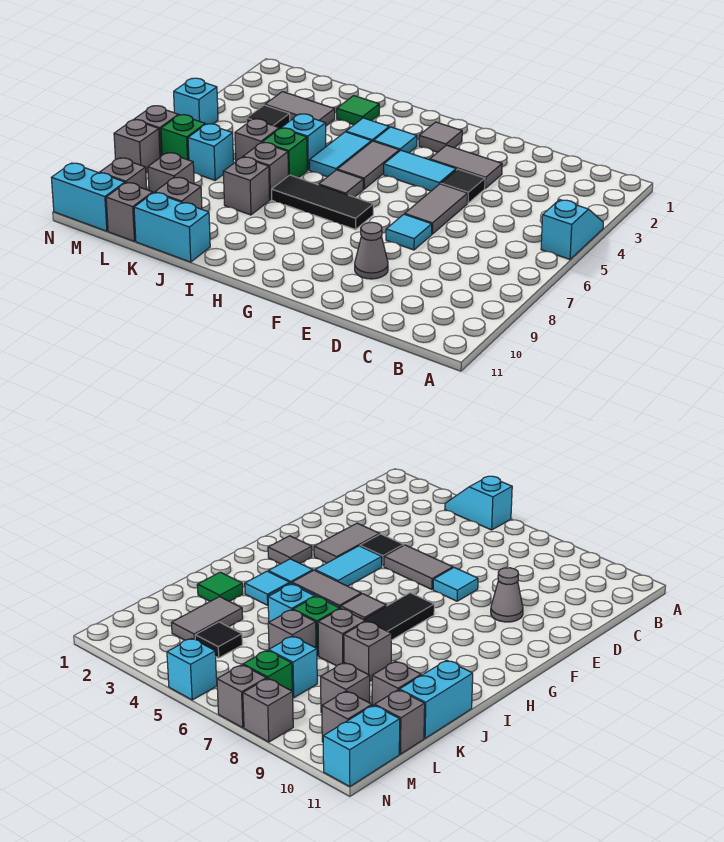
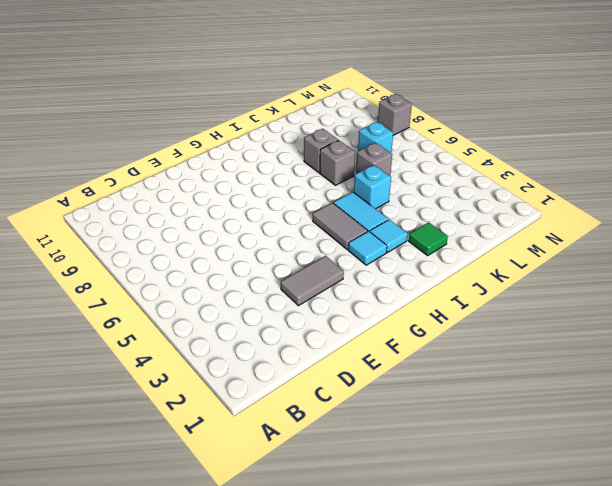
none -> cyan 1x2 slope [541,200,603,259]
none -> black 1x1 tile [441,169,485,203]
none -> grey 1x2 tile [405,184,468,234]
none -> cyan 1x1 tile [386,214,432,250]

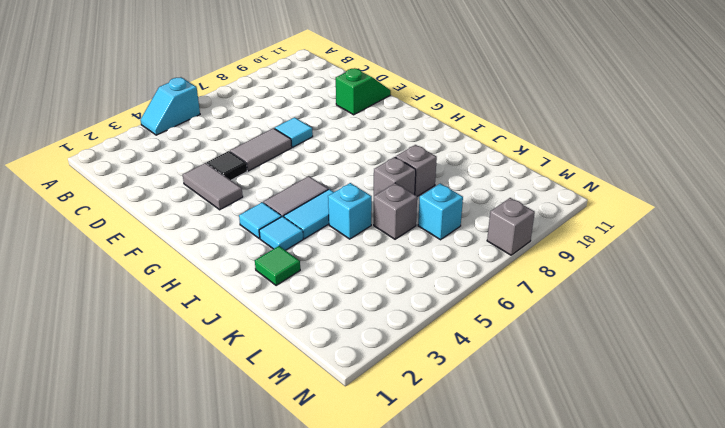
green 1x2 slope [336,68,391,115] -> none
none -> grey 1x1 cone [355,222,388,279]
none -> cyan 1x2 tile [384,150,456,191]
none -> grey 1x1 tile [419,122,462,152]
none -> black 1x3 tile [272,175,373,230]

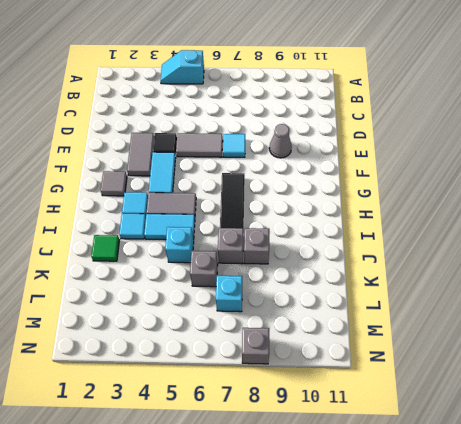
none -> grey 1x1 tile [319,170,363,197]
none -> green 1x1 brick [262,128,307,178]
none -> cyan 1x2 brick [134,193,210,262]
none -> grey 1x2 tile [265,92,335,126]

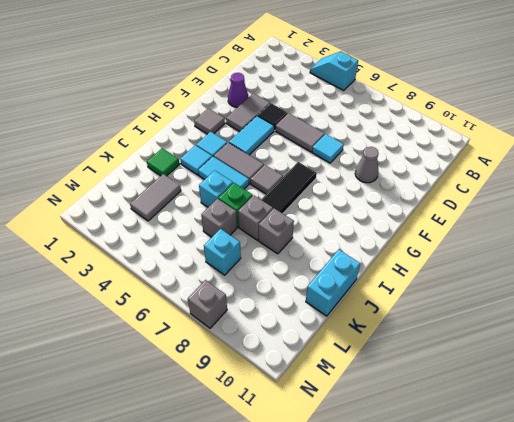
purple 1x1 cone [228,73,249,107] -> none
none -> grey 1x1 brick [155,177,202,209]
none -> black 1x1 tile [246,105,290,129]
none -> grey 1x1 brick [148,153,194,193]
none -> grey 1x1 brick [106,183,153,241]

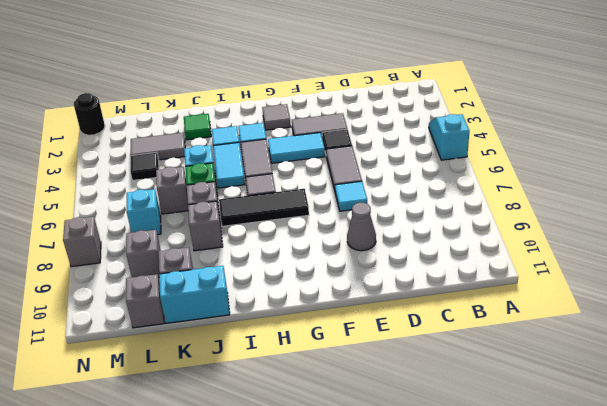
black 1x1 round brick [74,93,105,135] -> none
none -> green 1x1 brick [161,115,205,160]
none -> grey 1x1 brick [100,158,147,190]
none -> cyan 1x2 brick [51,163,125,231]
none -> cyan 1x1 brick [174,78,218,124]

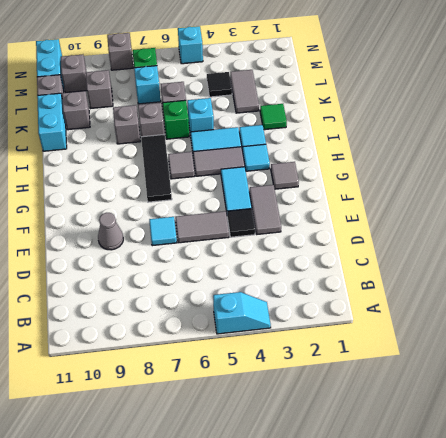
none -> grey 1x1 brick [134,106,178,157]

